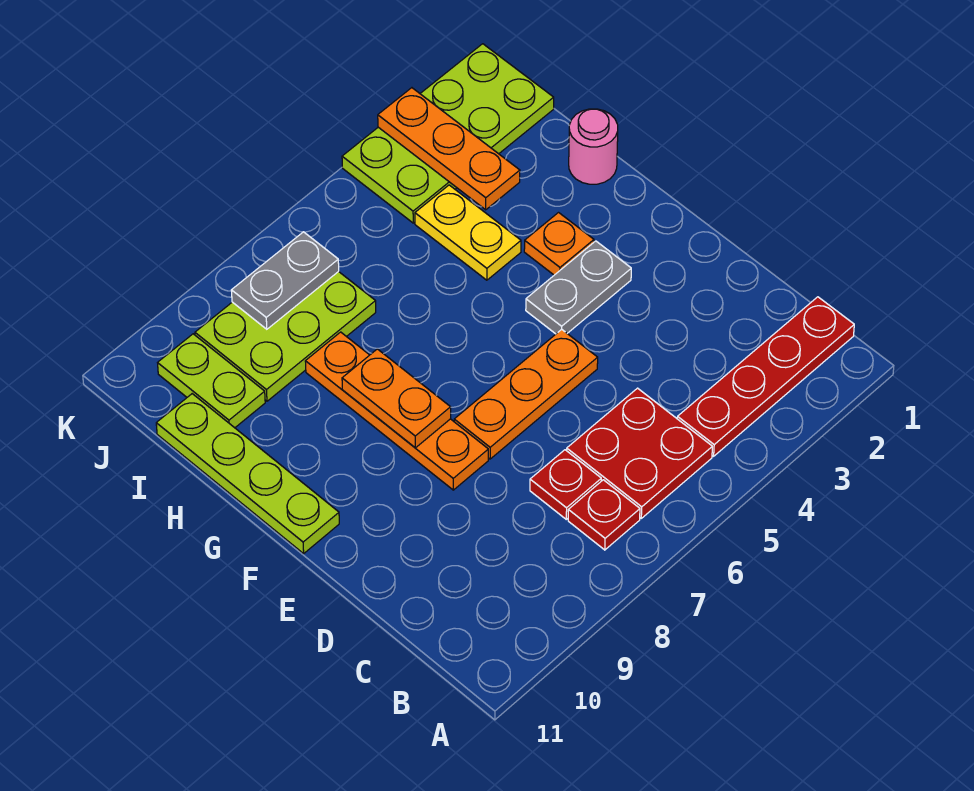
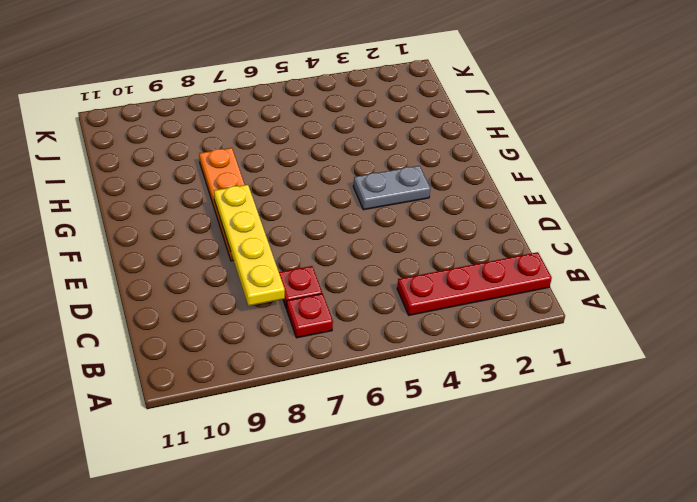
yellow 1x4 plate [214,185,285,306] -> orange 1x2 plate [342,349,451,448]
none -> red 2x2 plate [567,388,712,518]
none -> orange 1x3 plate [454,329,598,459]
none -> lime 1x4 plate [156,394,339,554]

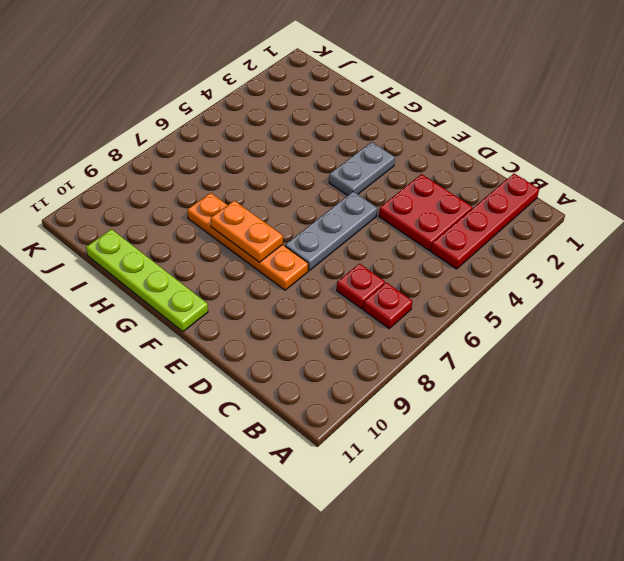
red 2x2 plate [379,174,472,251] -> red 2x2 plate moved to [567,388,712,518]
grey 1x3 plate [285,192,377,271] -> orange 1x3 plate [454,329,598,459]
none -> orange 1x1 plate [524,213,594,275]
none -> pink 1x1 round brick [569,109,618,184]
none -> yellow 1x2 plate [415,185,521,280]

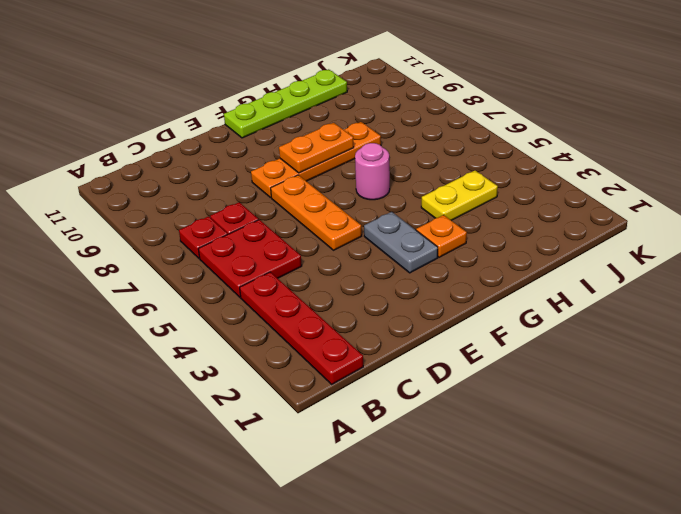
pink 1x1 round brick [355,143,390,200] -> pink 1x1 round brick moved to [569,109,618,184]
none -> lime 2x3 plate [195,271,376,401]
none -> lime 1x2 plate [158,334,265,428]
none -> lime 2x4 plate [342,44,554,223]

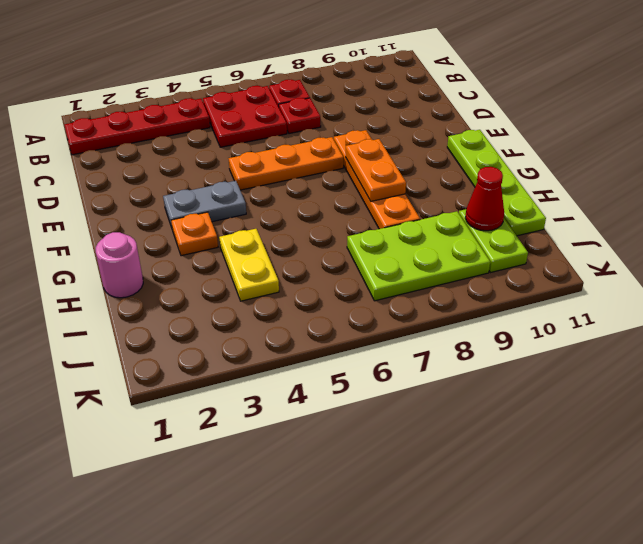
red 1x1 cone [465,167,504,231] -> none
none -> lime 2x4 plate [342,44,554,223]
none -> orange 1x3 plate [378,88,520,210]
none -> grey 1x2 plate [231,232,339,329]

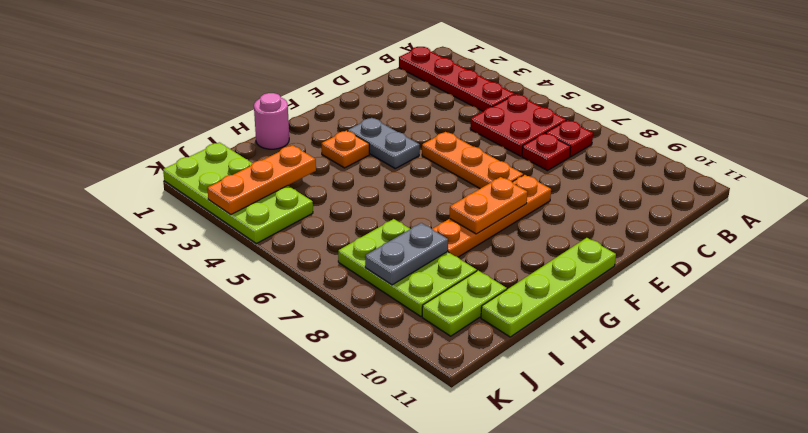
grey 1x2 plate [365,223,448,285] -> grey 1x2 plate turned to [231,232,339,329]
none -> yellow 1x2 plate [415,185,521,280]

